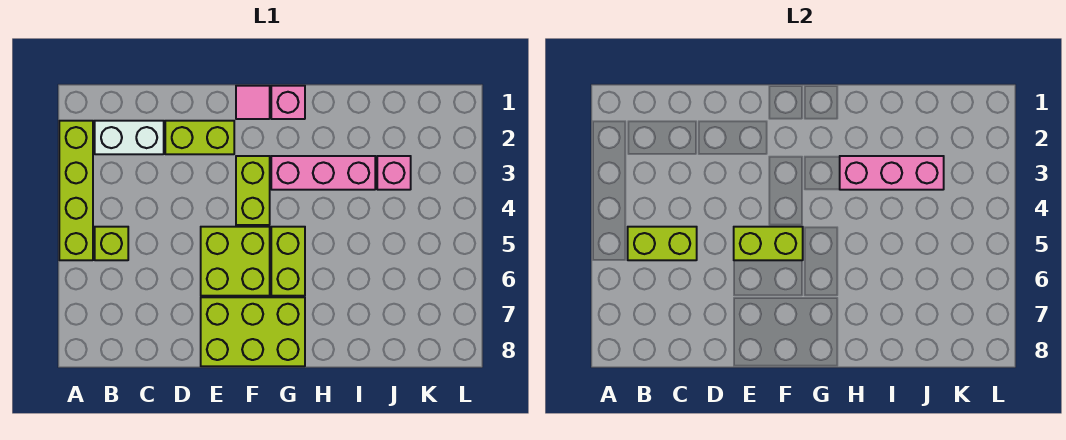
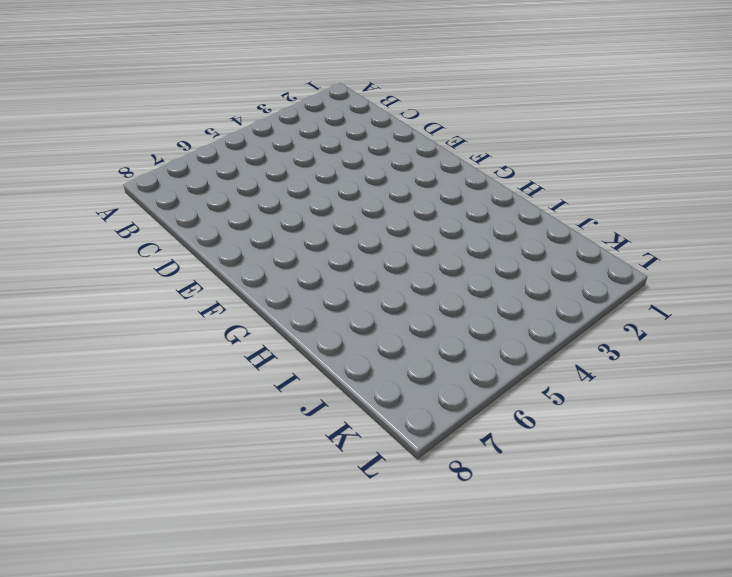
none -> lime 1x4 brick [59,121,93,260]
none -> white 1x2 brick [95,121,164,154]
none -> lime 1x1 brick [95,227,128,260]

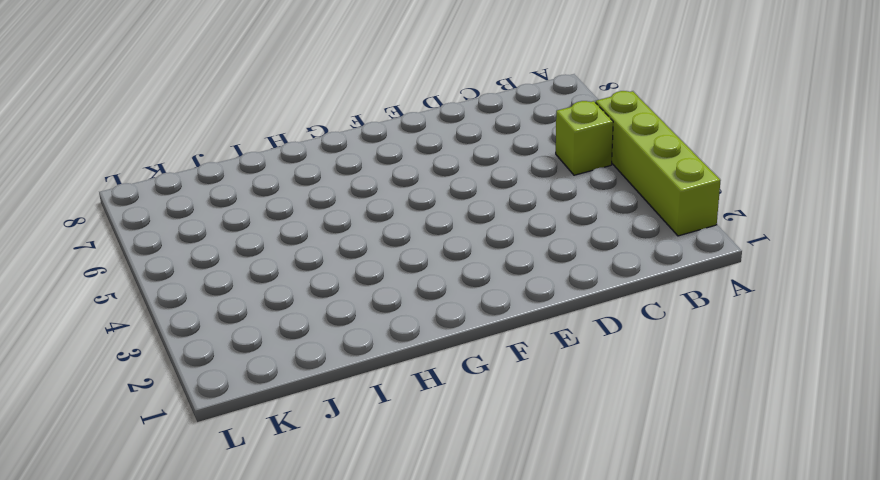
none -> white 1x2 brick [95,121,164,154]
none -> lime 1x2 brick [165,121,234,154]
none -> lime 2x2 brick [201,227,270,296]

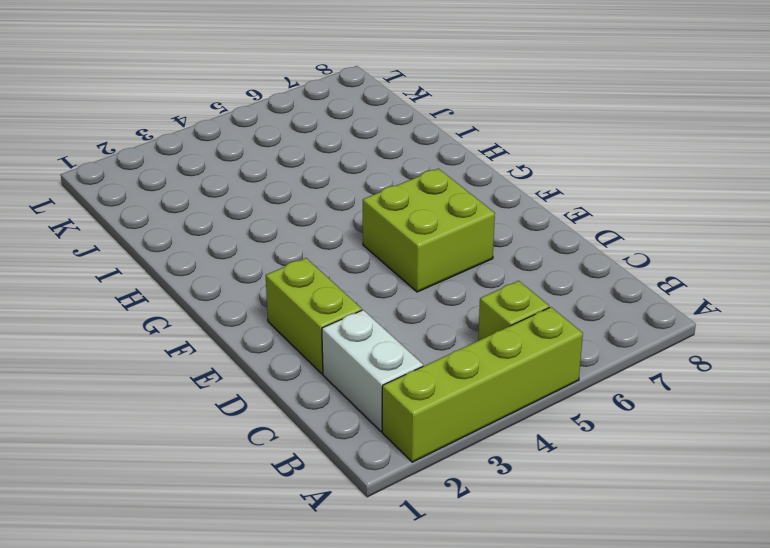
none -> lime 2x3 brick [201,297,305,366]
none -> pink 1x1 tile [236,86,270,119]
none -> lime 1x2 brick [236,156,270,225]

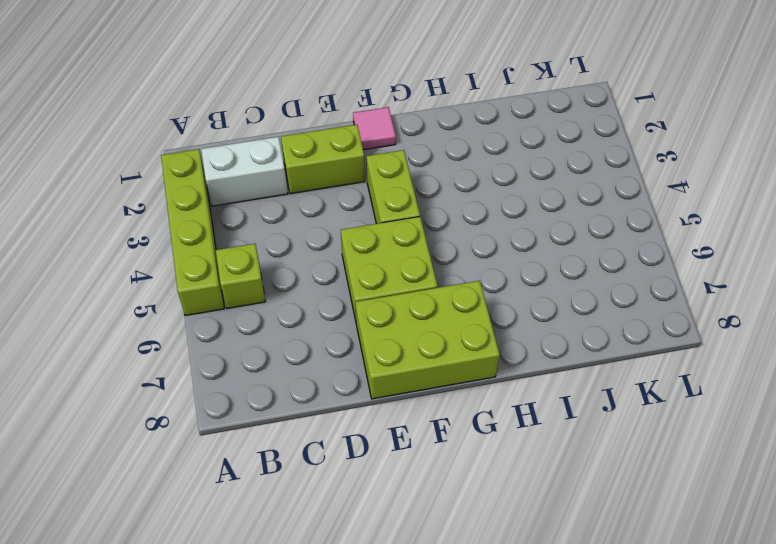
none -> pink 1x1 brick [271,86,305,119]
none -> pink 1x3 brick [271,156,375,190]
none -> lime 1x2 brick [271,227,305,296]

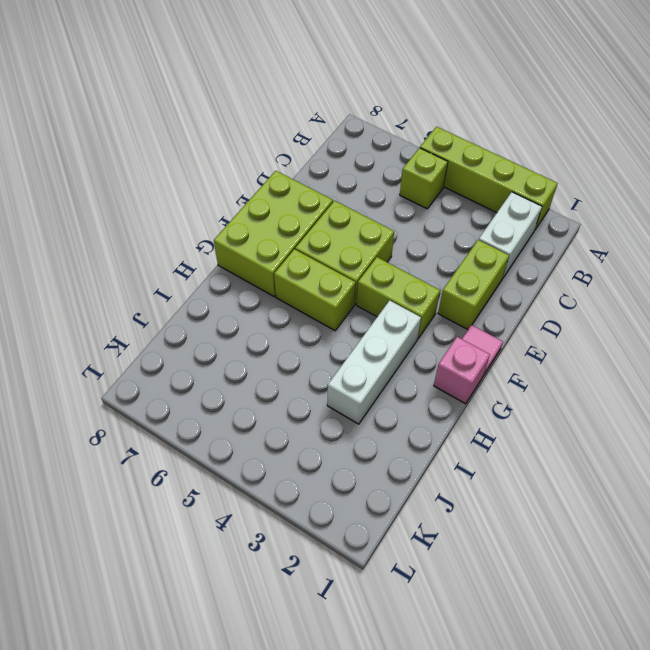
white 1x3 brick [327,300,421,424] -> pink 1x3 brick [271,156,375,190]
none -> pink 1x1 brick [377,156,411,190]
none -> lime 1x2 brick [628,227,697,260]
none -> lime 1x2 brick [734,227,803,260]

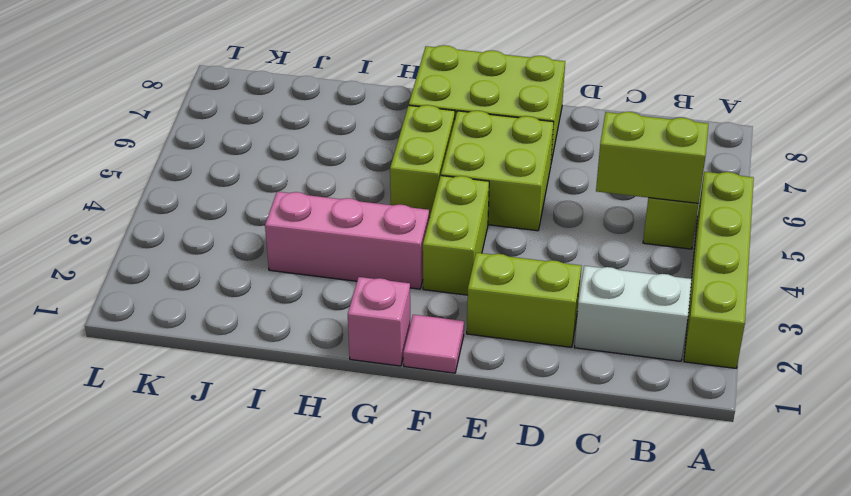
none -> pink 1x1 brick [377,156,411,190]
none -> lime 1x2 brick [734,227,803,260]
none -> pink 1x3 brick [840,156,944,190]

